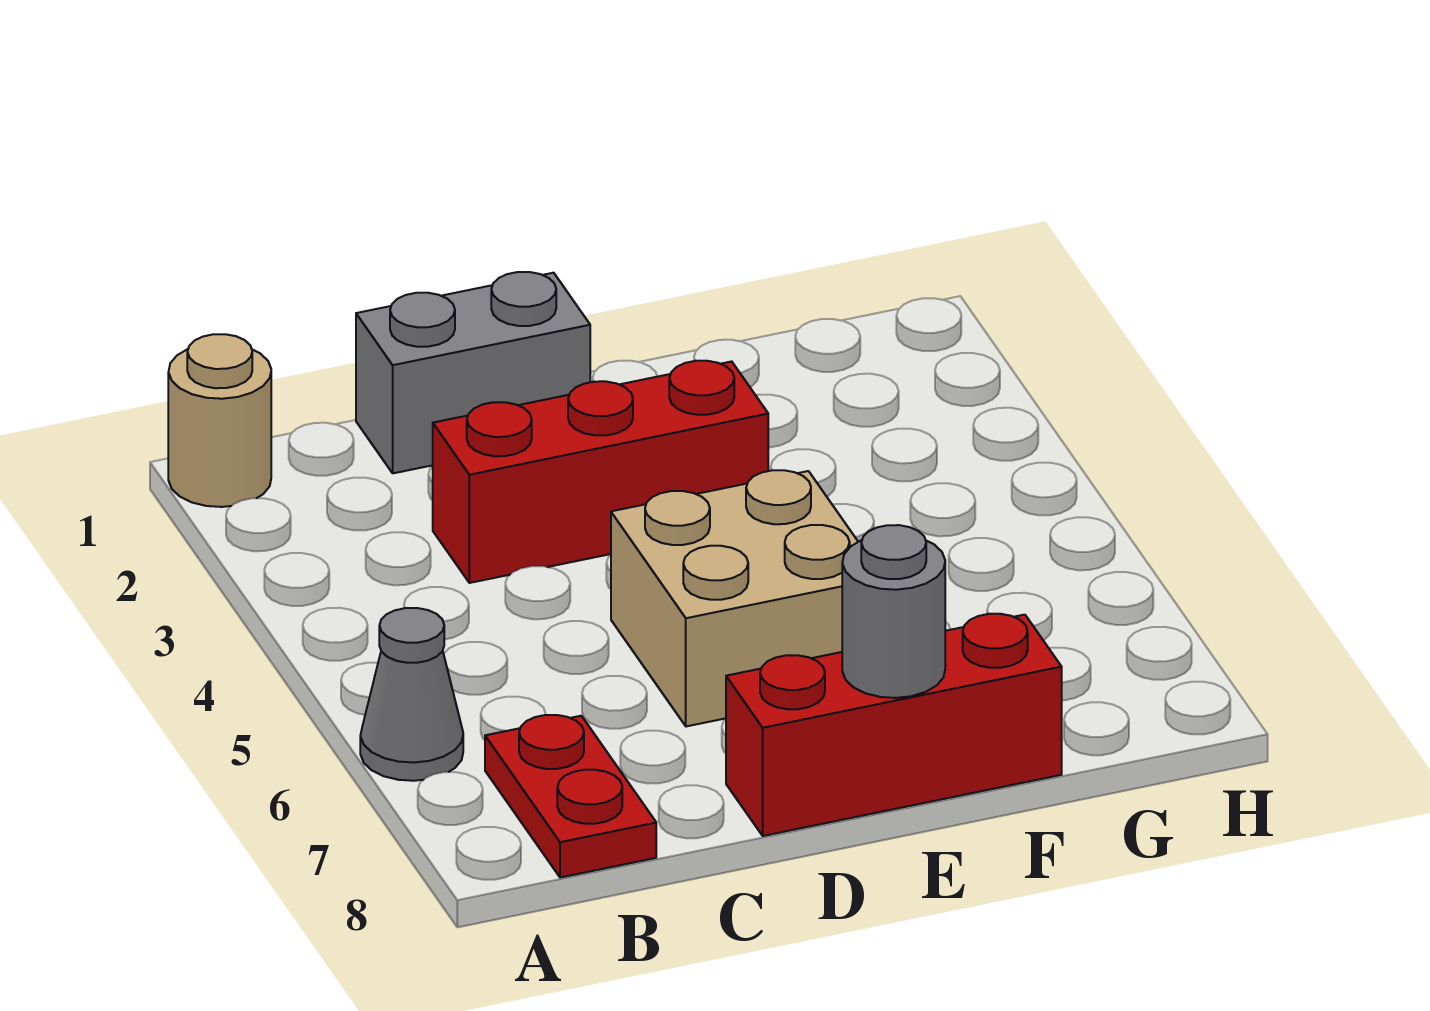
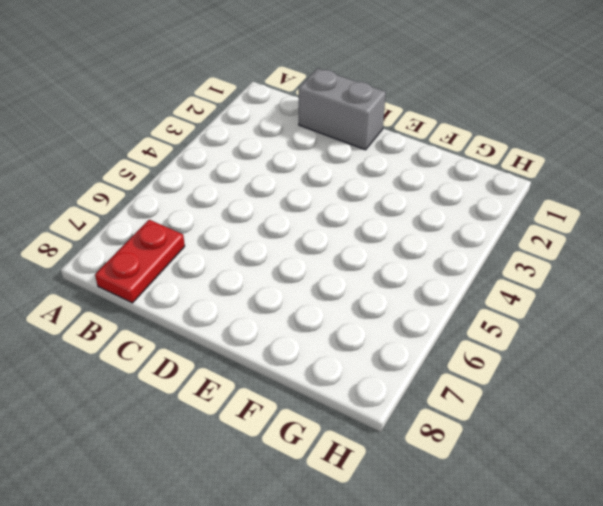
none -> tan 1x1 round brick [168,334,271,507]
none -> grey 1x1 cone [360,608,463,781]

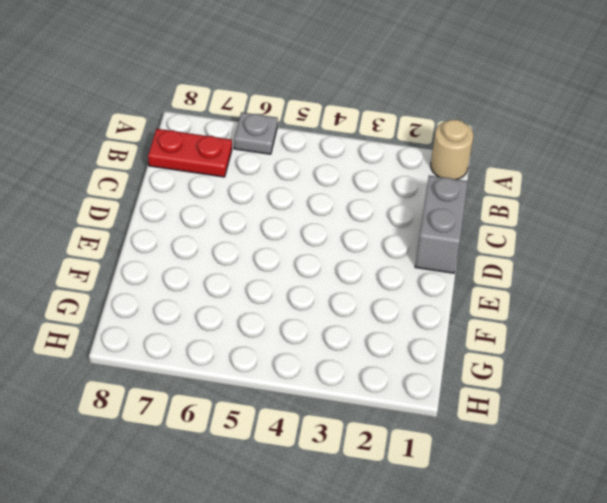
grey 1x1 plate [234,112,278,154] -> grey 1x1 cone [360,608,463,781]
none -> red 1x3 brick [433,361,768,583]
none -> tan 2x2 brick [611,470,858,726]

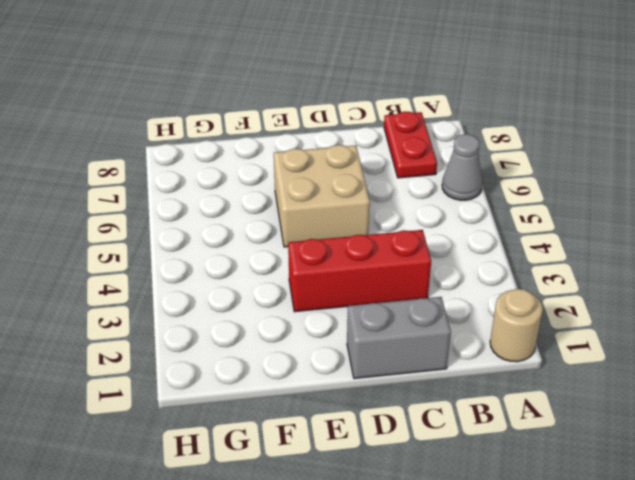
none -> red 1x3 brick [726,614,1062,836]
none -> grey 1x1 round brick [842,525,945,698]

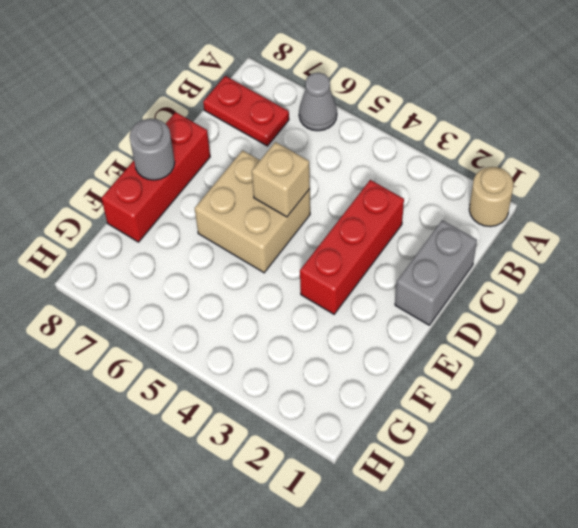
tan 1x1 brick [252,142,310,217] -> none

